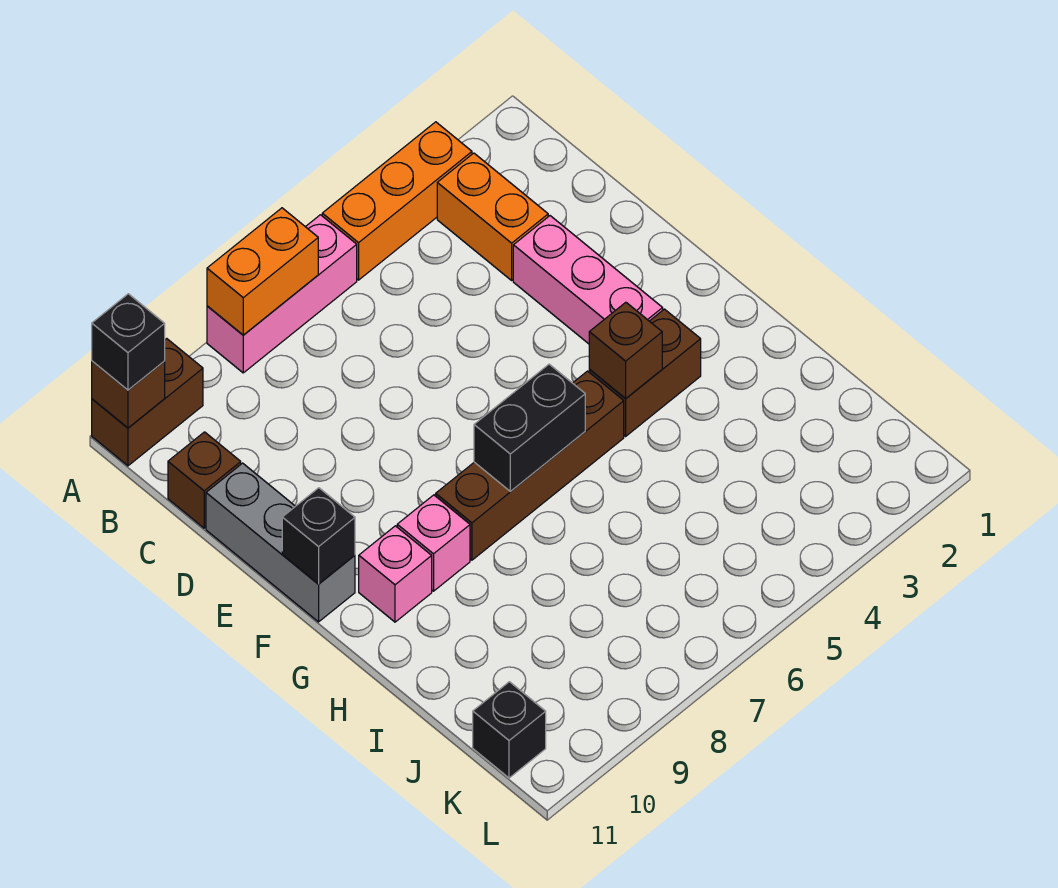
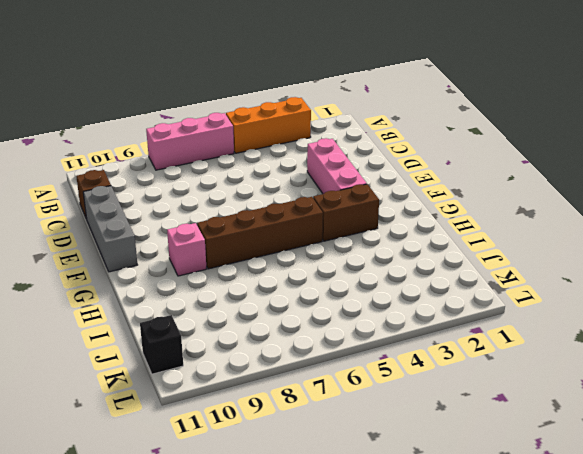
none -> brown 1x2 brick [92,339,203,466]
none -> orange 1x2 brick [437,153,548,280]
none -> pink 1x1 brick [359,526,432,622]

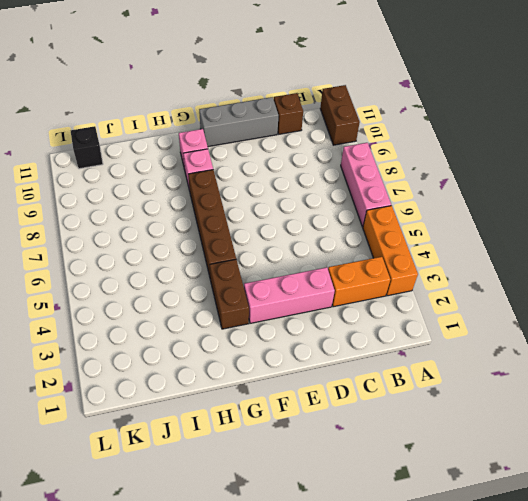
none -> orange 1x2 brick [207,208,318,335]
none -> brown 1x1 brick [92,361,165,428]
none -> black 1x1 brick [282,488,355,584]

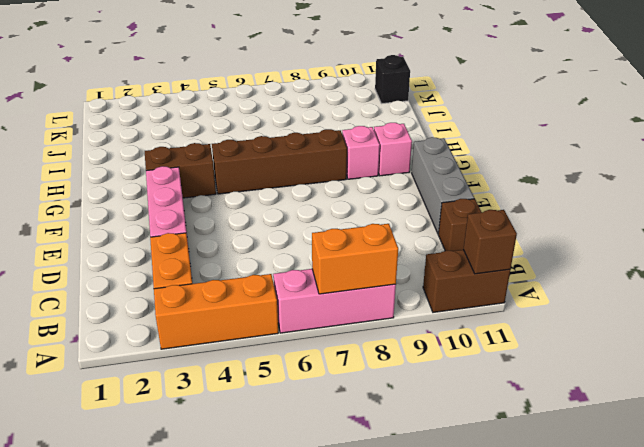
none -> black 1x1 brick [282,488,355,584]
none -> brown 1x1 brick [589,302,662,399]
none -> black 1x2 brick [474,364,585,491]

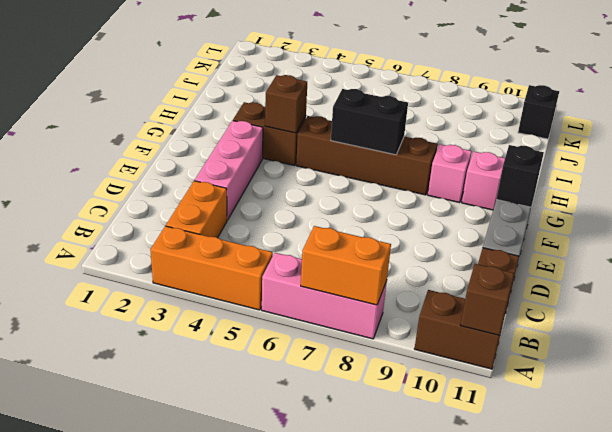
none -> black 1x1 brick [92,294,165,390]

